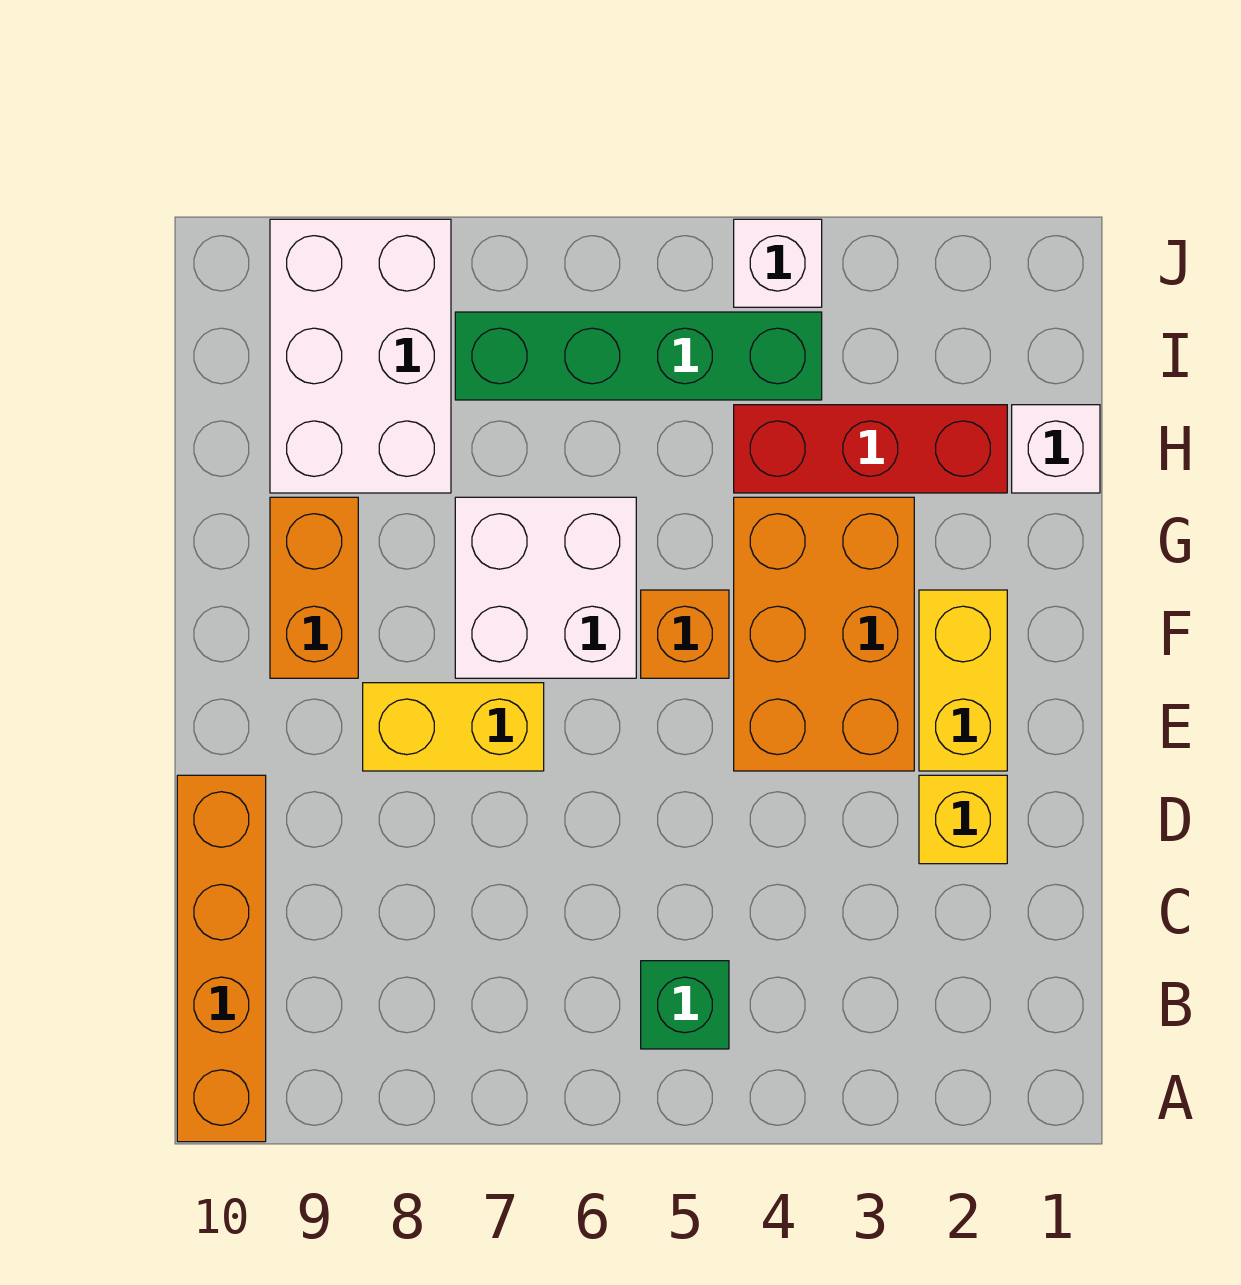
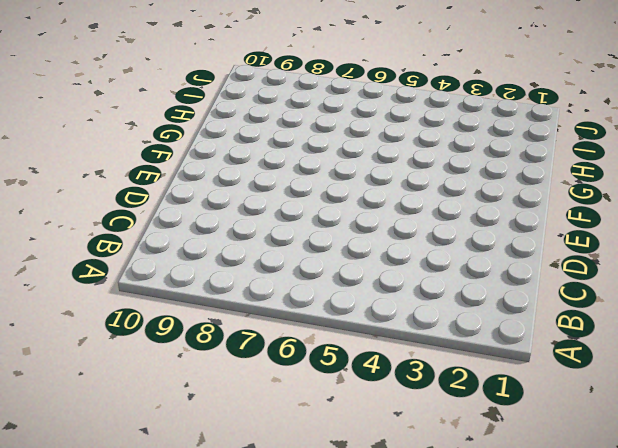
none -> orange 1x4 brick [177,775,266,1142]
none -> green 1x1 brick [641,961,729,1049]
none -> yellow 1x1 brick [919,775,1007,864]

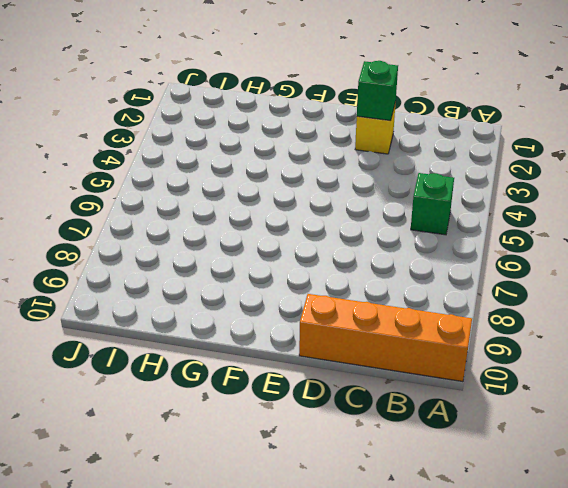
green 1x1 brick [357,61,398,121] -> none
none -> yellow 1x2 brick [919,590,1007,771]
none -> orange 2x3 brick [734,497,914,771]
none -> yellow 1x2 brick [363,683,544,771]

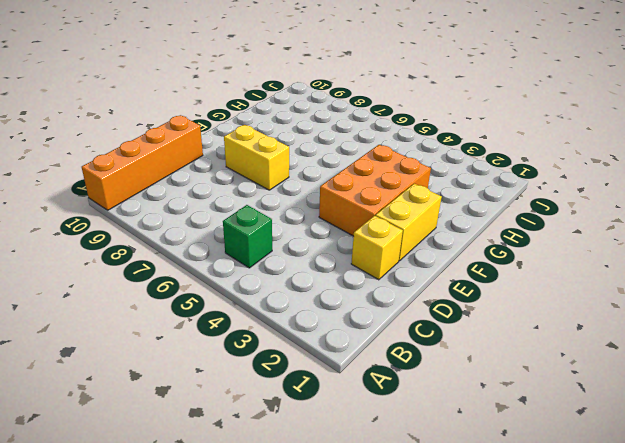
none -> orange 1x1 brick [641,590,729,678]
none -> white 2x2 brick [455,497,636,678]
none -> orange 1x2 brick [270,497,358,678]

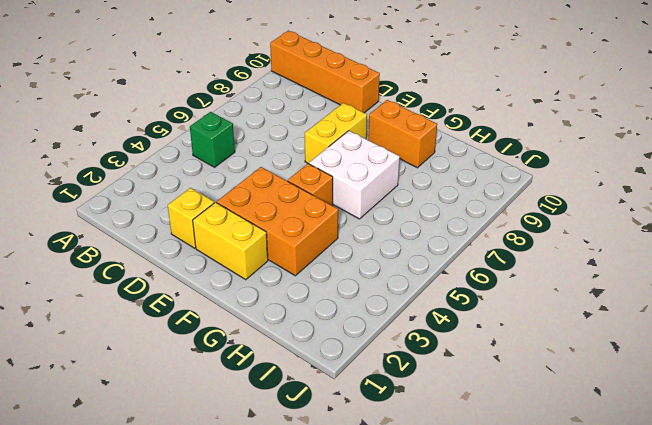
none -> white 1x1 brick [1012,405,1100,493]
none -> red 1x3 brick [734,405,1007,493]
none -> white 2x3 brick [270,219,451,493]

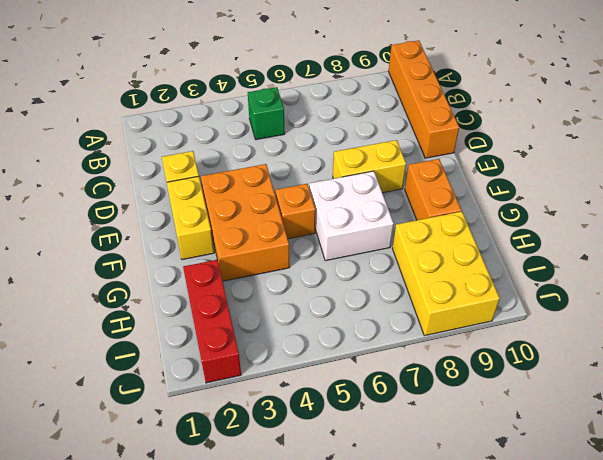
red 1x3 brick [183,260,241,383] -> red 1x3 brick turned to [734,405,1007,493]
yellow 2x3 brick [392,211,500,336] -> white 2x3 brick [270,219,451,493]
none -> white 1x1 brick [1012,405,1100,493]
none -> green 1x4 brick [455,312,822,400]
none -> white 1x1 brick [734,219,822,307]

